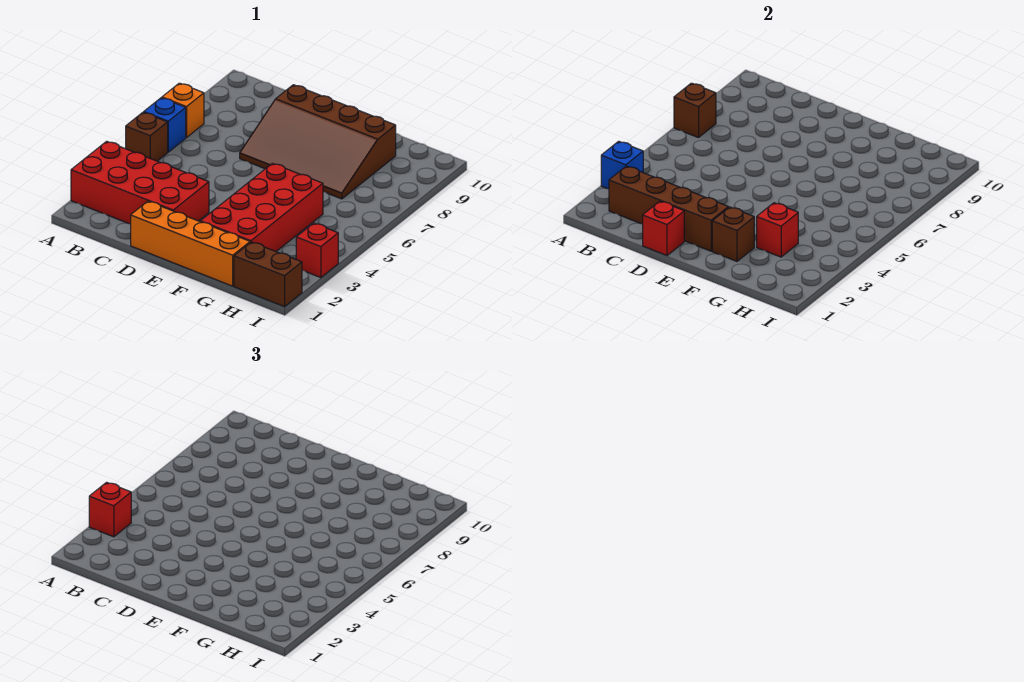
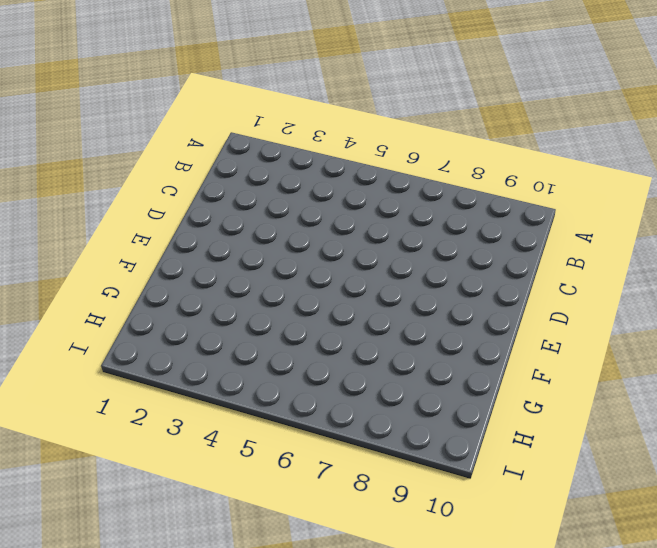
none -> red 2x4 brick [71,141,209,224]
none -> brown 1x1 brick [126,112,168,161]
none -> blue 1x1 brick [144,98,186,152]

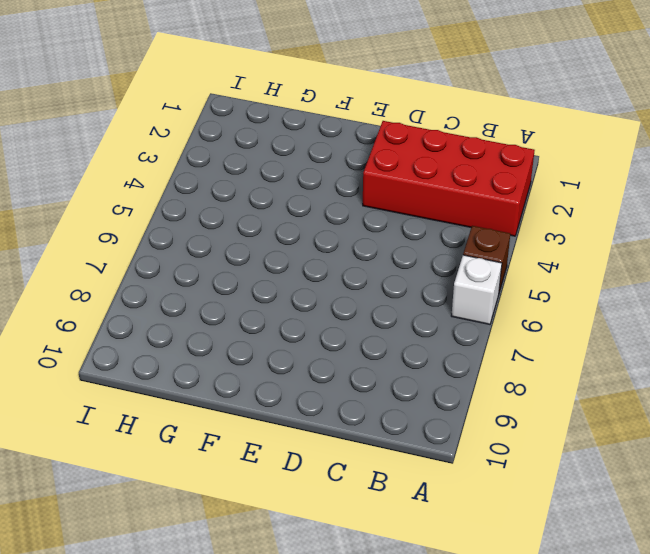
white 1x1 brick [451,255,502,324] -> blue 1x1 brick [144,98,186,152]
none -> orange 1x1 brick [162,83,204,138]
none -> orange 1x4 brick [131,201,250,286]
none -> brown 3x4 slope [240,85,396,199]

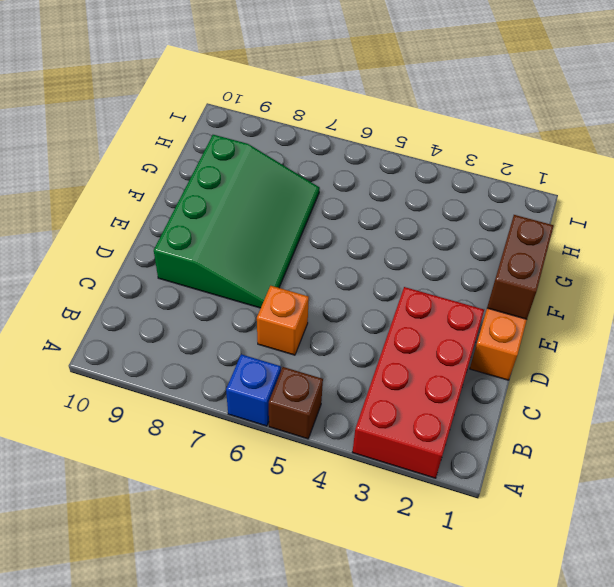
orange 1x1 brick [257,286,309,355] -> orange 1x1 brick moved to [162,83,204,138]
green 3x4 slope [154,135,320,308] -> brown 3x4 slope [240,85,396,199]
brown 1x2 brick [487,215,553,319] -> brown 1x2 brick moved to [234,242,302,307]
none -> red 2x4 brick [200,163,323,251]
none -> red 1x1 brick [296,223,338,278]
none -> blue 1x1 brick [601,141,643,189]

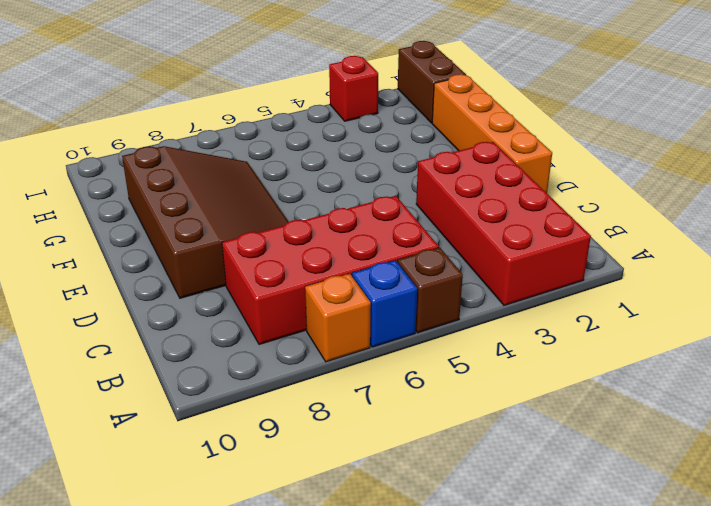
red 2x4 brick [222,196,439,344] -> red 2x4 brick moved to [200,163,323,251]
none -> blue 1x1 brick [601,141,643,189]
none -> brown 1x1 brick [674,83,716,138]
none -> brown 1x4 brick [609,166,729,251]

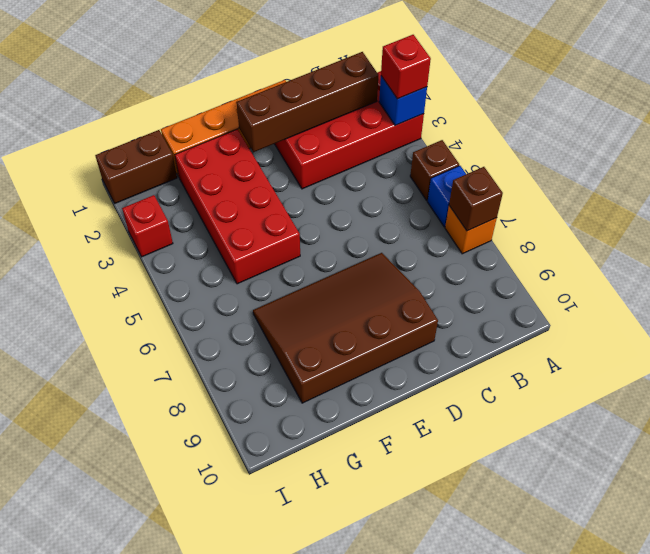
none -> red 1x1 brick [643,201,684,255]
none -> brown 1x1 brick [712,207,754,261]
none -> red 1x1 brick [757,203,798,257]

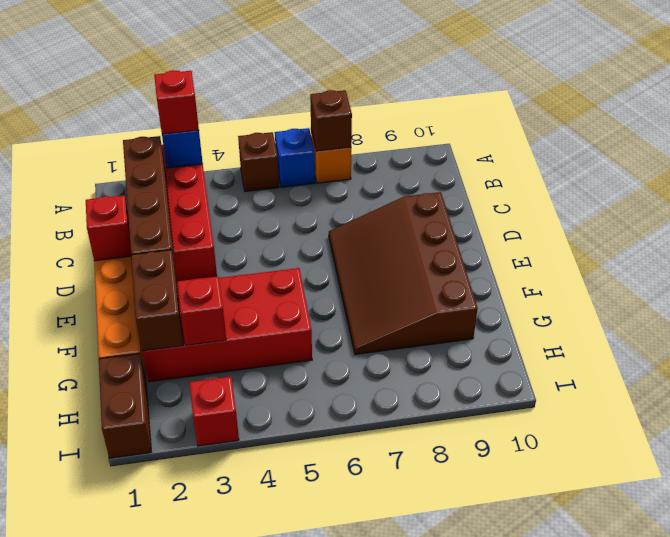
brown 1x2 brick [131,250,183,351] -> brown 1x1 brick [712,207,754,261]

